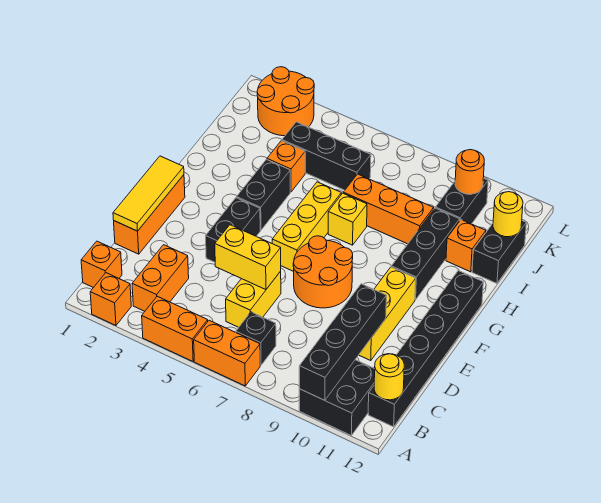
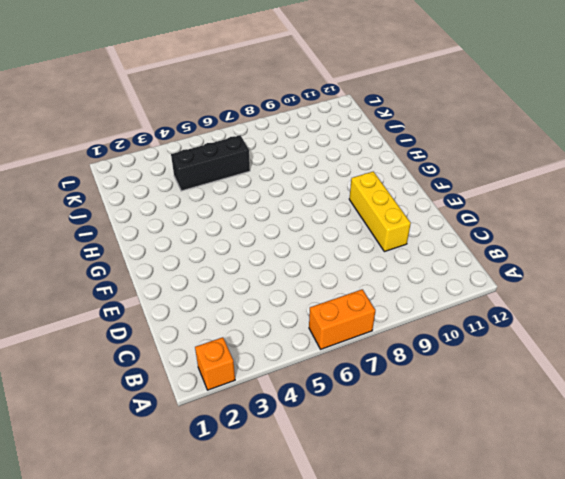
none -> orange 1x2 brick [142,296,208,361]
none -> black 2x2 brick [299,360,375,435]
none -> orange 1x1 brick [81,241,122,288]
none -> orange 1x2 brick [132,245,189,311]

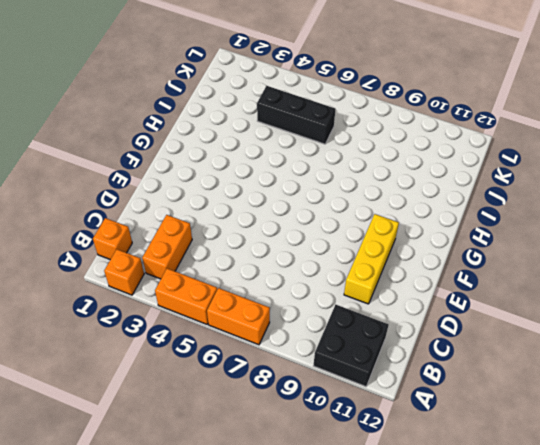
none -> black 1x1 brick [236,312,276,365]
none -> black 1x6 brick [368,271,483,427]
none -> yellow 1x2 brick [226,271,281,327]
none -> orange 1x3 brick [114,175,185,254]

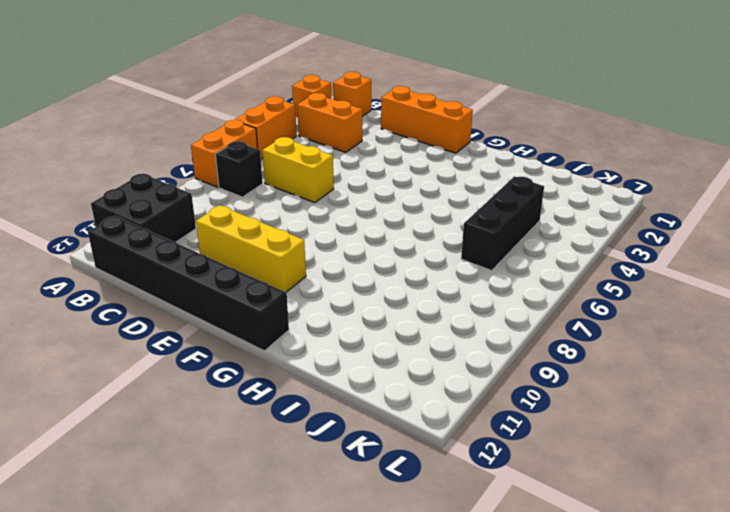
none -> black 1x2 brick [206,198,260,262]
none -> orange 2x2 round brick [293,236,353,308]
none -> yellow 1x3 brick [272,182,341,271]
none -> black 1x2 brick [237,159,290,230]

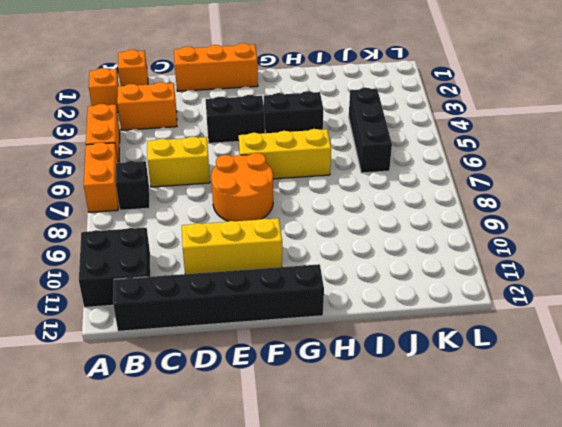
none -> black 1x3 brick [391,208,460,300]
none -> yellow 1x1 brick [328,193,367,245]
none -> orange 1x1 brick [267,141,305,192]
none -> orange 1x3 brick [343,174,434,244]

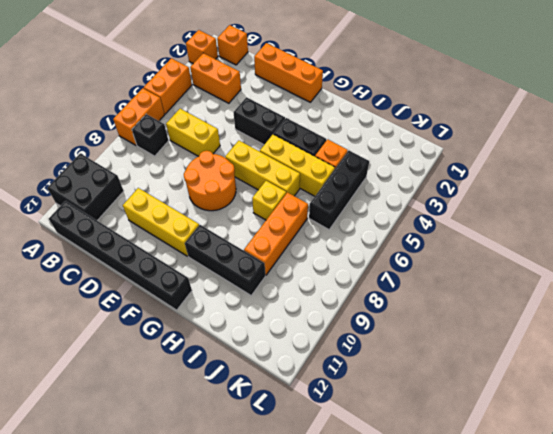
yellow 1x3 brick [260,135,335,196] -> none
none -> orange 1x1 brick [446,220,486,272]
none -> black 1x2 brick [472,221,526,283]
none -> black 1x2 brick [436,178,488,224]
none -> orange 2x2 round brick [257,67,314,136]

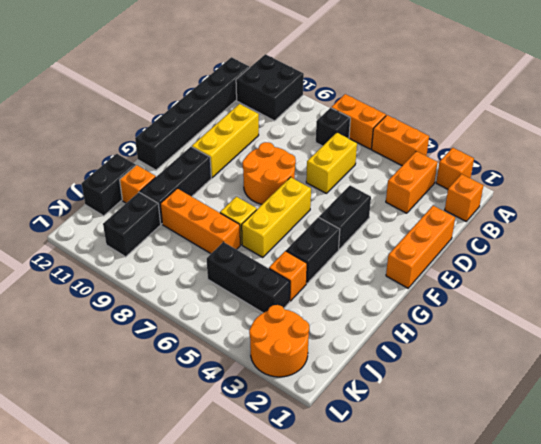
none -> black 1x4 brick [299,284,386,400]
none -> yellow 1x1 round brick [374,354,404,400]
none -> yellow 1x3 tile [113,156,184,231]
none -> yellow 1x2 brick [215,225,281,290]

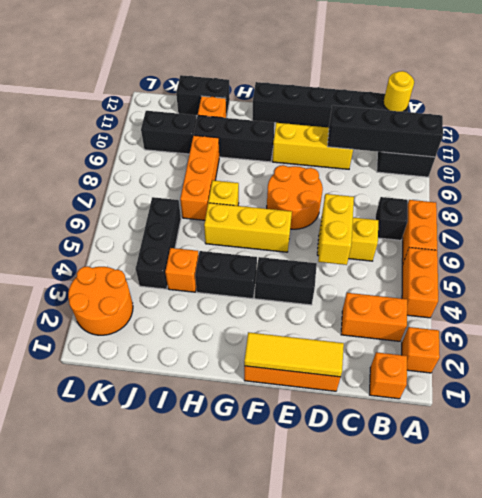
none -> yellow 1x1 round brick [493,192,523,237]
none -> orange 1x1 round brick [455,150,484,194]

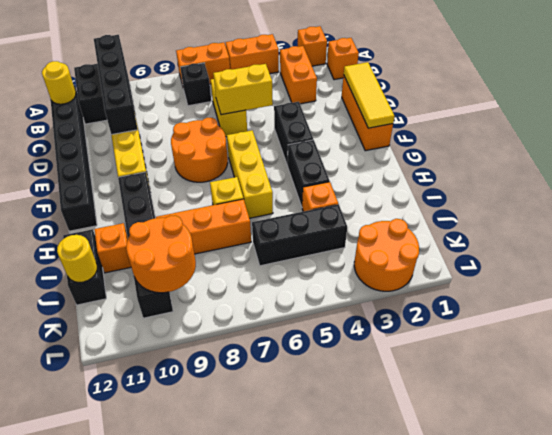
orange 2x2 round brick [126,216,196,293] -> orange 1x1 round brick [455,150,484,194]

